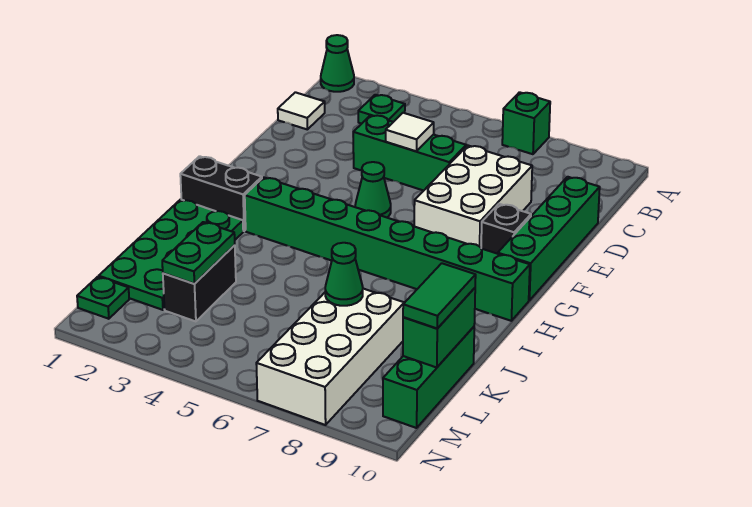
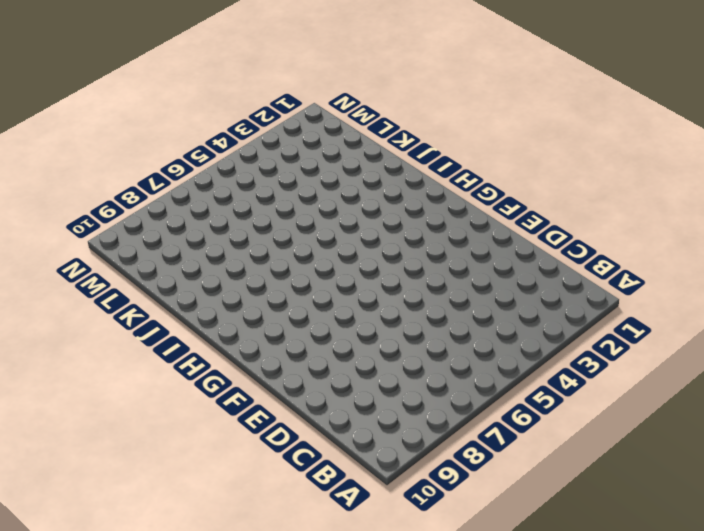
none -> green 1x1 cone [321,35,354,92]
none -> green 1x1 brick [502,92,550,154]
none -> green 1x1 plate [358,95,405,124]

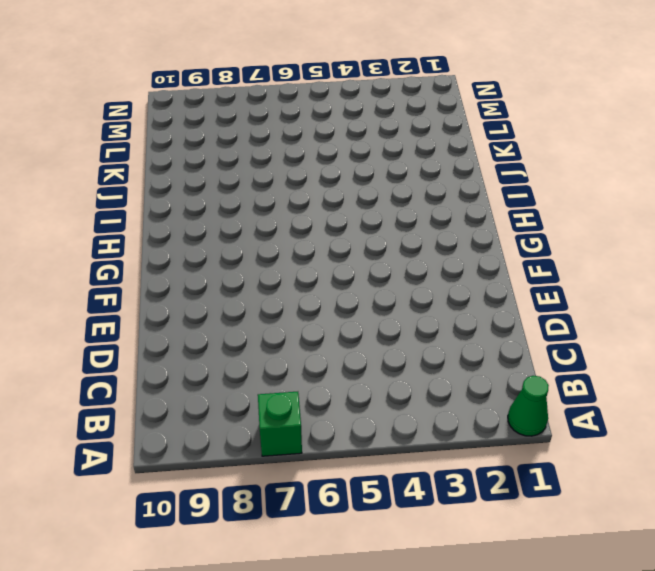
none -> green 1x1 plate [358,95,405,124]
none -> white 1x1 tile [278,92,325,129]
none -> green 1x3 brick [353,115,466,191]

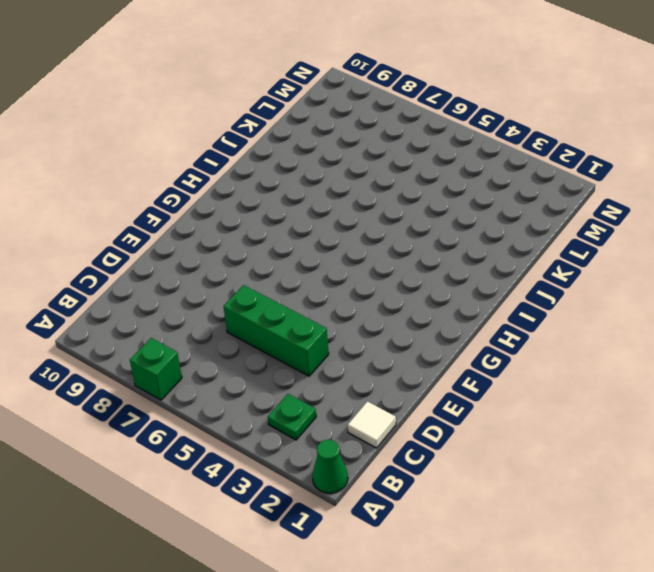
none -> white 2x3 brick [414,146,532,247]
none -> green 1x4 brick [498,177,600,301]
none -> green 1x1 cone [355,162,391,217]

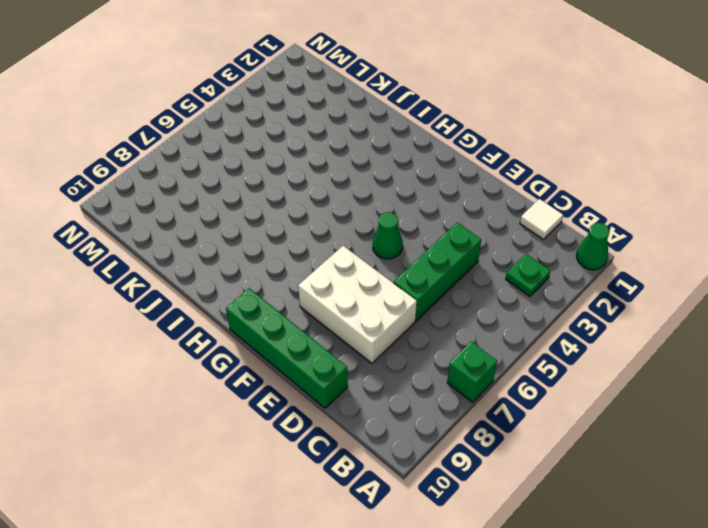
none -> black 1x1 brick [481,204,531,254]
none -> black 1x2 brick [180,156,262,231]
none -> green 1x8 brick [245,177,530,321]

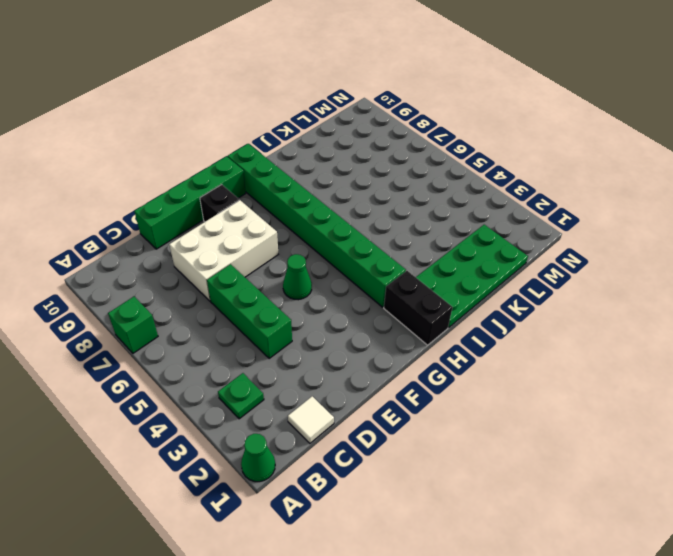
none -> black 1x2 brick [163,245,236,321]
none -> white 2x4 brick [256,289,404,425]
none -> green 1x3 brick [383,327,474,428]

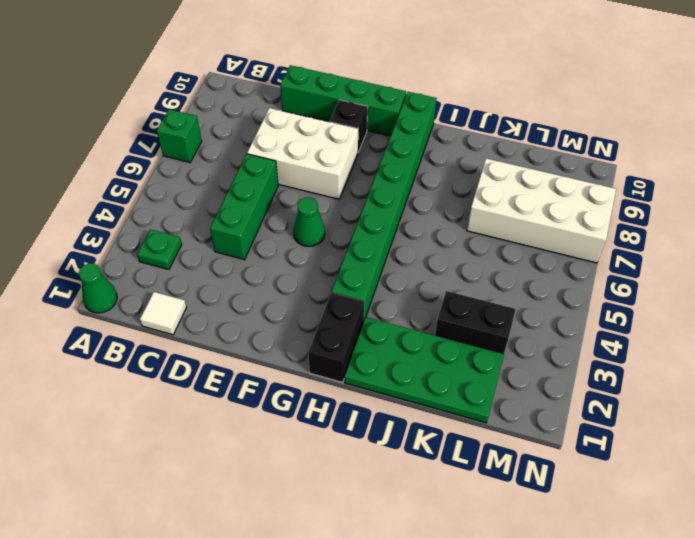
none -> green 1x3 brick [383,327,474,428]
none -> green 1x1 plate [77,277,129,319]
none -> white 1x1 tile [386,113,434,151]

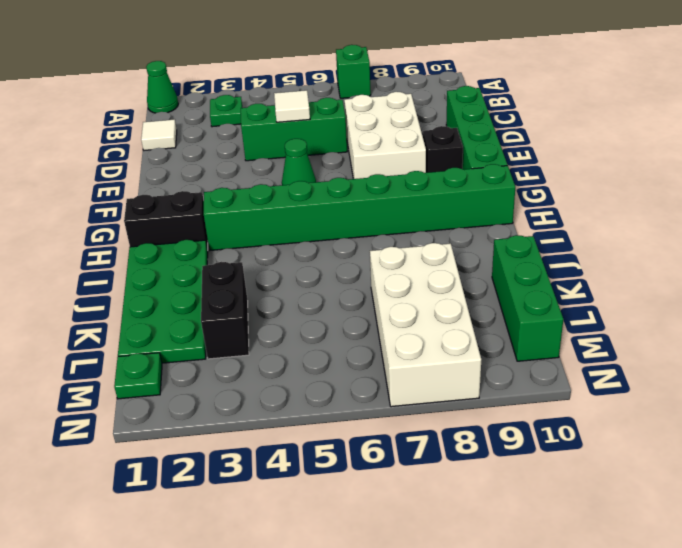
none -> green 1x2 plate [162,222,235,284]
none -> green 1x1 cone [325,243,363,306]
none -> green 1x2 brick [403,288,475,367]

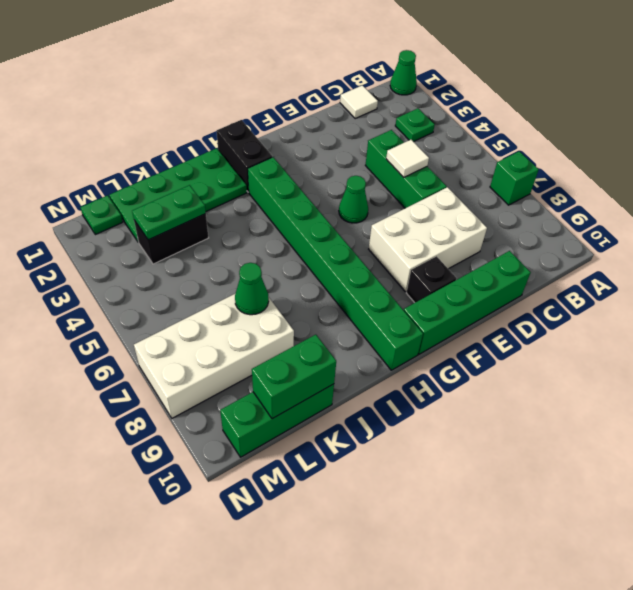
none -> green 1x2 tile [403,263,476,328]

